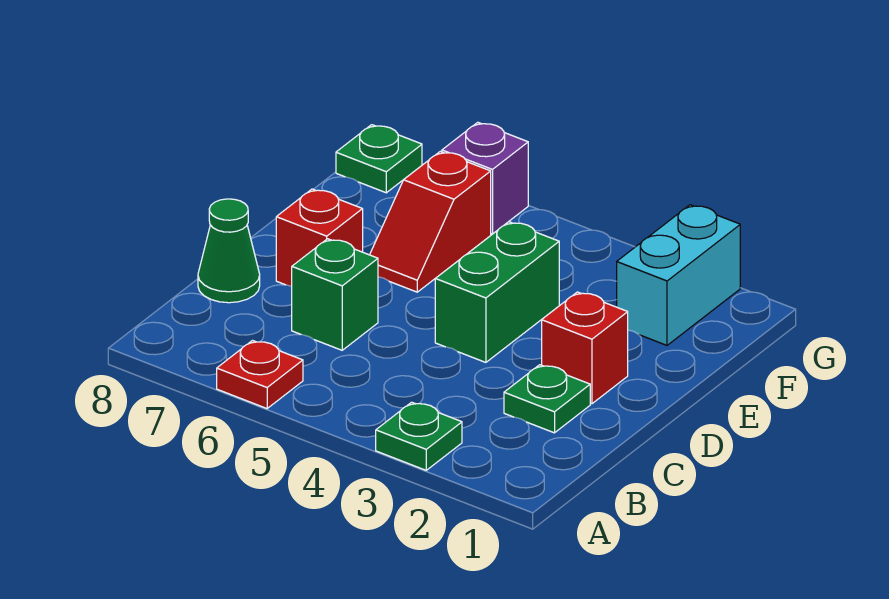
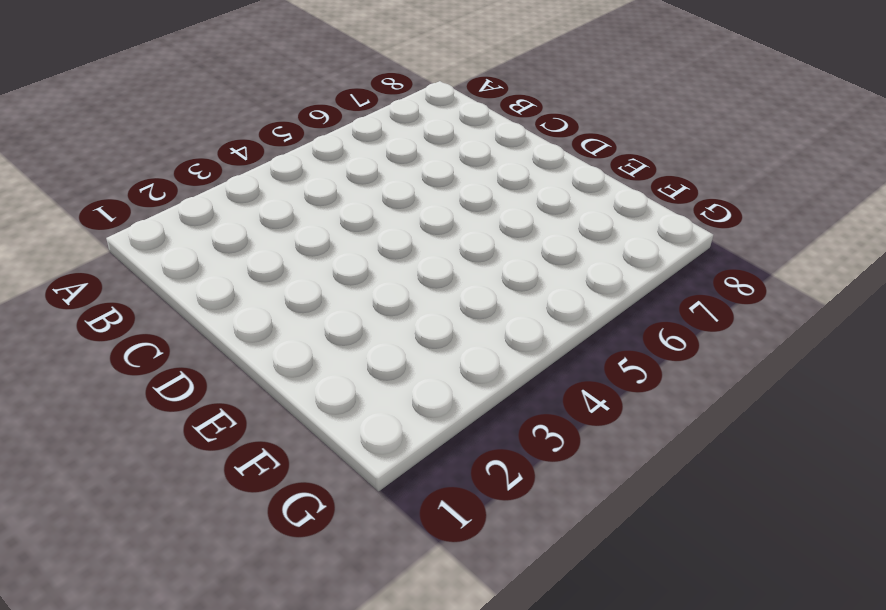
none -> green 1x1 plate [376,402,462,470]
none -> red 1x1 plate [217,341,303,409]
none -> green 1x1 plate [504,365,590,433]

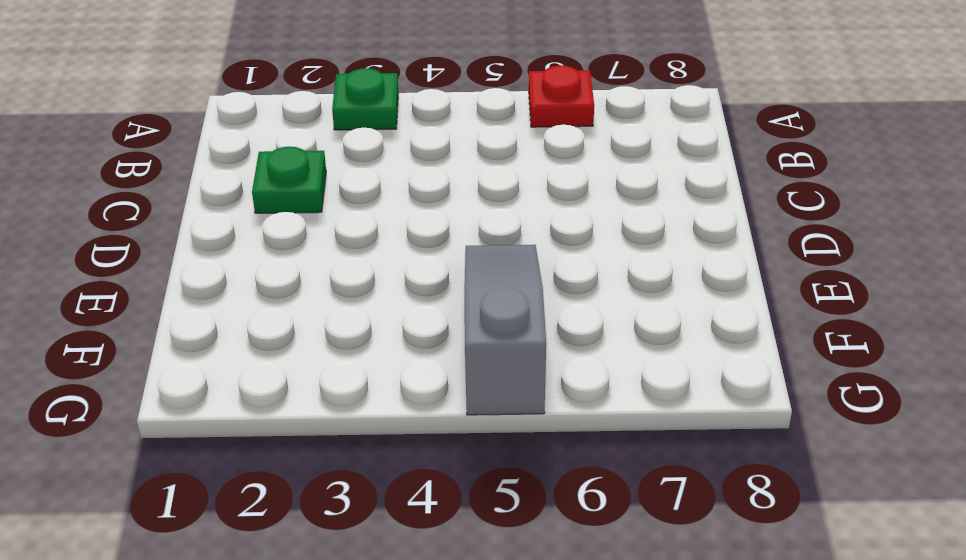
grey 1x3 slope [465,245,546,415] -> none
none -> green 1x1 brick [292,239,378,350]
none -> green 1x1 cone [198,199,260,303]
none -> red 1x1 brick [542,292,628,404]

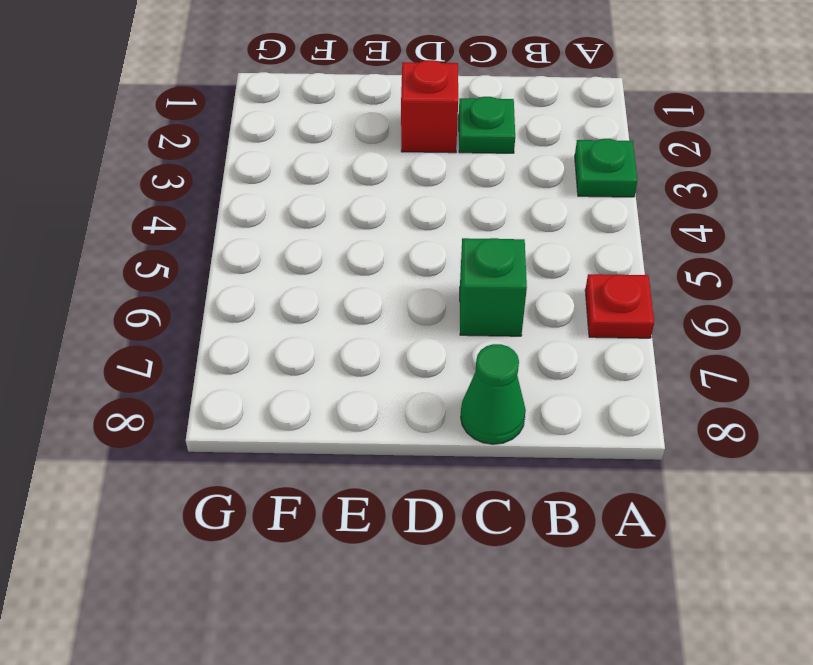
none -> green 1x2 brick [435,222,559,362]
none -> red 1x1 brick [276,189,363,286]
none -> red 1x2 slope [370,151,491,292]

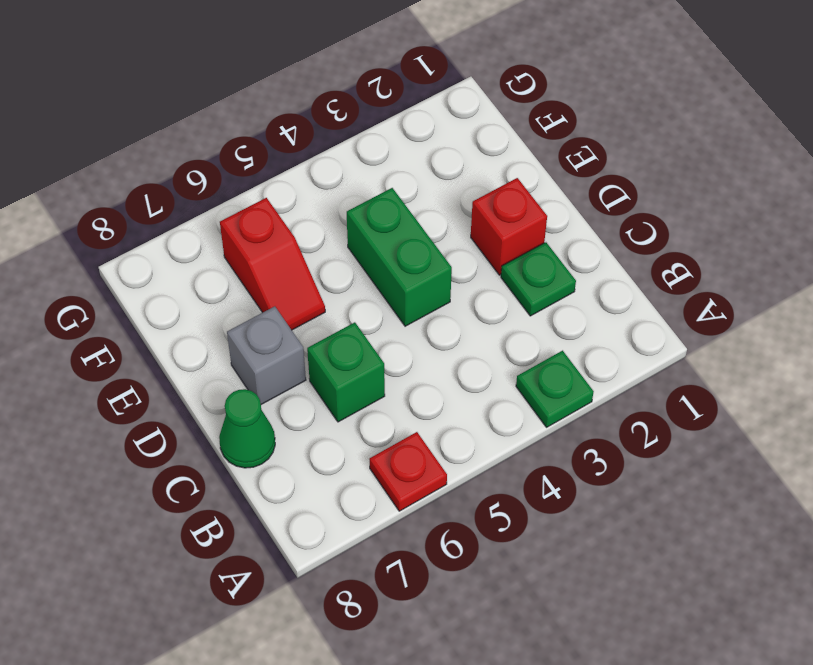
grey 1x1 brick [227,306,306,404] -> red 1x1 brick [276,189,363,286]
none -> cyan 1x2 brick [617,205,740,345]
none -> purple 1x1 brick [442,122,528,234]
none -> green 1x1 plate [336,125,422,193]

